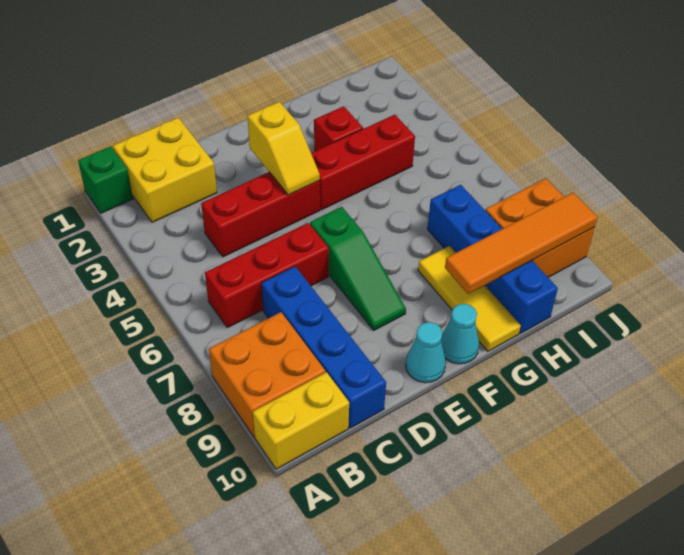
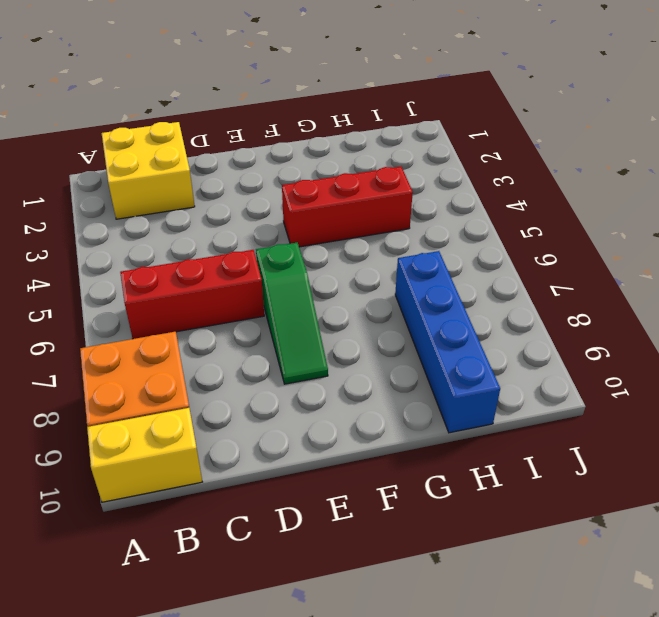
none -> green 1x1 brick [78,146,133,213]
none -> red 1x3 brick [201,172,320,257]
none -> blue 1x4 brick [261,266,386,428]

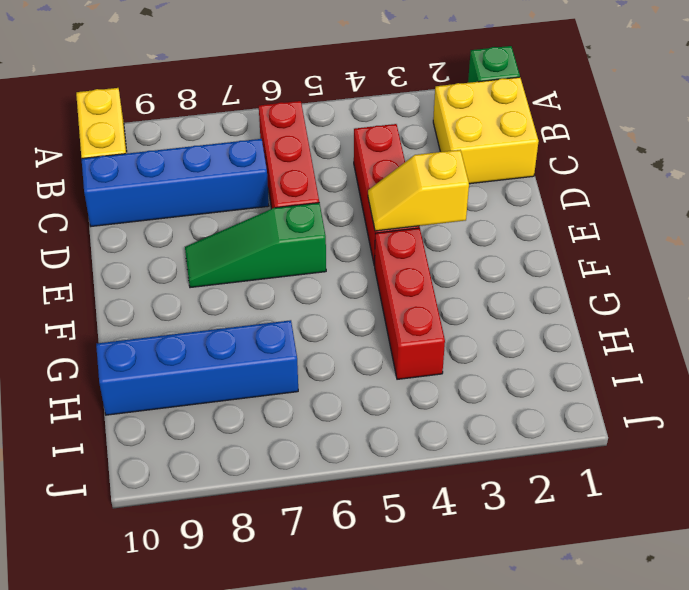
none -> orange 2x2 brick [209,312,325,436]
none -> cyan 1x1 cone [406,322,446,383]
none -> cyan 1x1 cone [441,304,479,364]

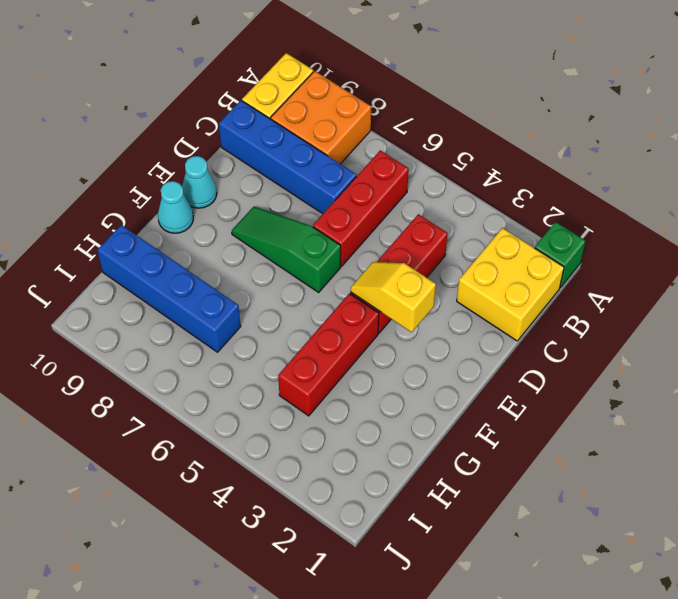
none -> red 1x1 brick [314,106,363,151]
none -> yellow 1x3 tile [418,246,521,351]
none -> orange 2x2 brick [485,178,595,277]

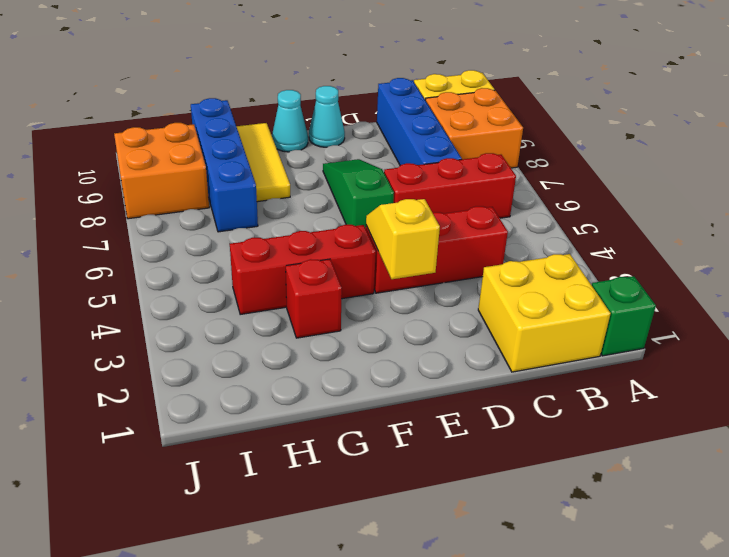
none -> orange 1x4 tile [445,193,598,294]

